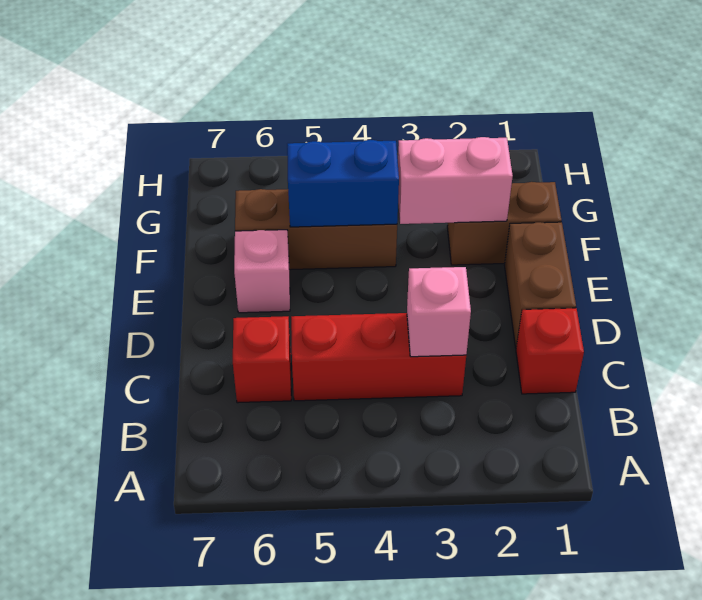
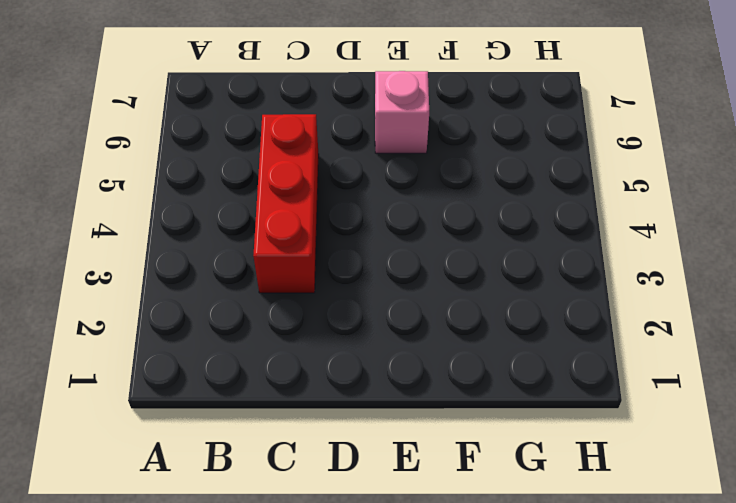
none -> red 1x1 brick [516,308,584,394]
none -> red 1x1 brick [233,316,291,403]

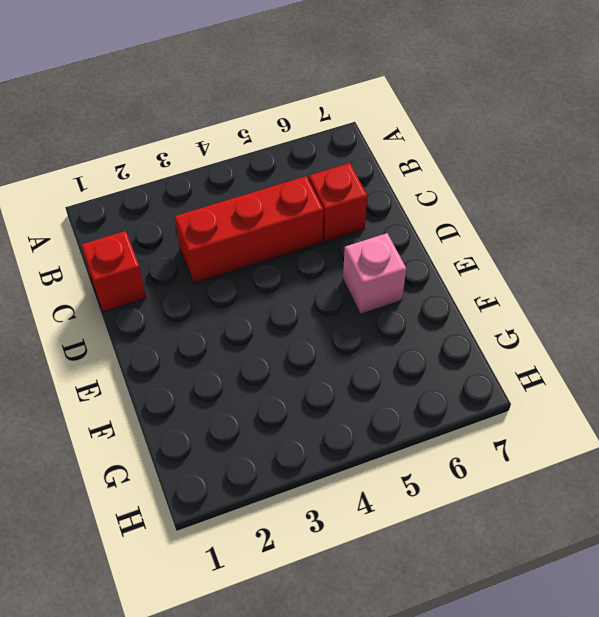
none -> brown 1x2 brick [505,222,576,348]
none -> brown 1x2 brick [447,182,562,265]

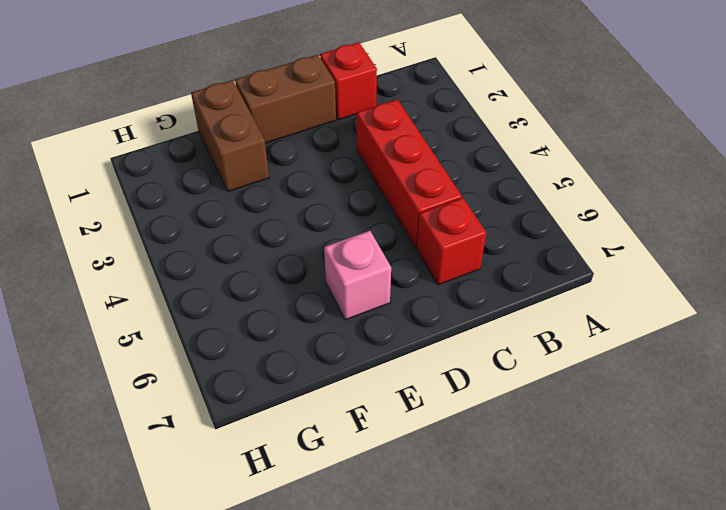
none -> brown 1x3 brick [235,189,397,270]
none -> pink 1x1 brick [407,267,471,357]

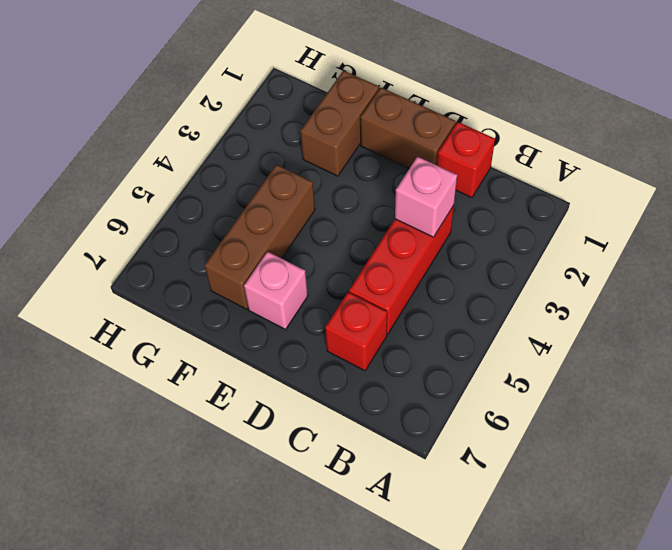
none -> pink 1x2 brick [398,137,513,224]
none -> blue 1x2 brick [287,140,399,227]

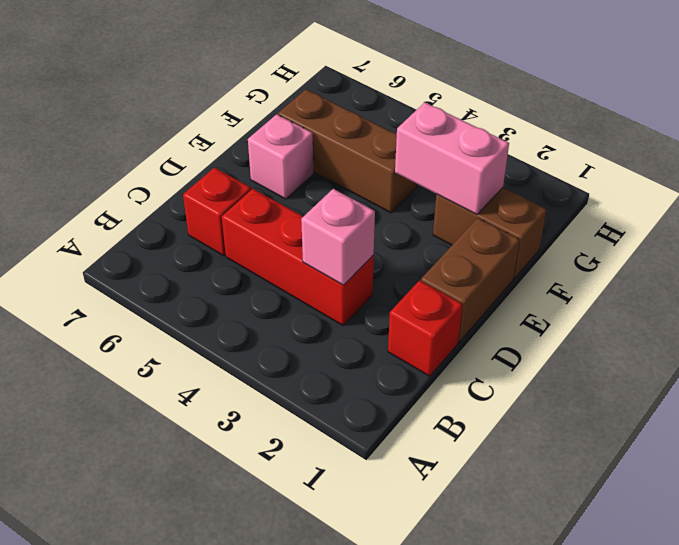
none -> blue 1x2 brick [287,140,399,227]

